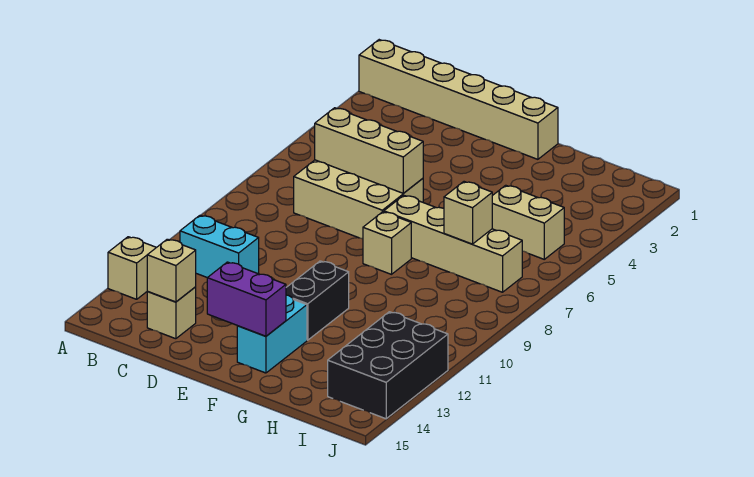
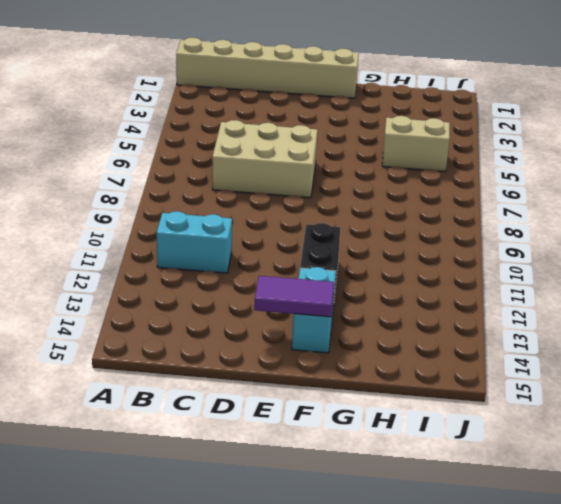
purple 1x2 tile [254,276,334,317] -> purple 1x2 brick [207,262,286,336]
none -> tan 1x1 brick [108,237,156,299]
none -> tan 1x1 brick [147,287,196,339]
none -> tan 1x4 brick [384,195,522,292]

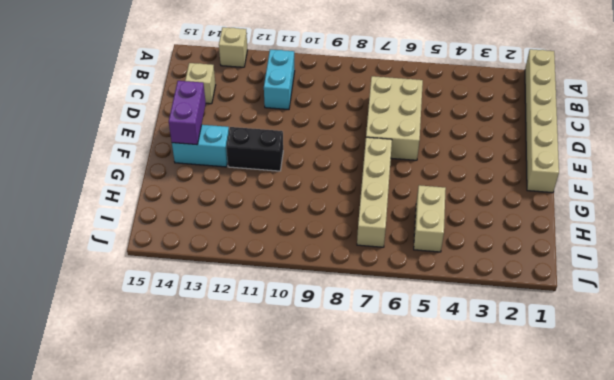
none -> tan 1x1 brick [363,212,411,274]
none -> black 2x3 brick [328,312,448,419]
none -> tan 1x3 brick [315,108,423,193]

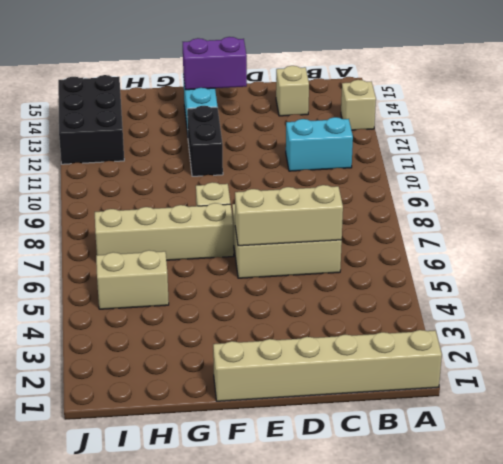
none -> tan 1x1 brick [147,239,196,302]
none -> tan 1x1 brick [444,182,492,244]

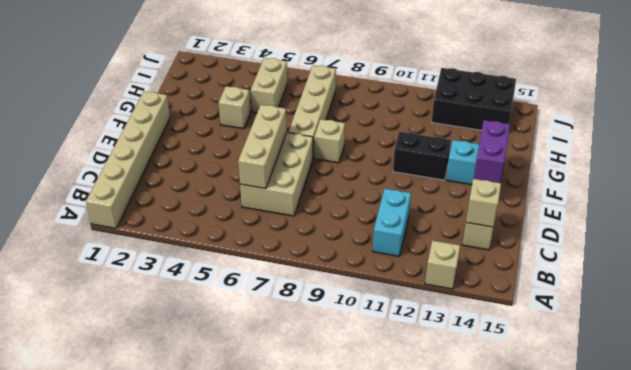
tan 1x1 brick [219,86,251,129] -> tan 1x1 brick moved to [444,182,492,244]

